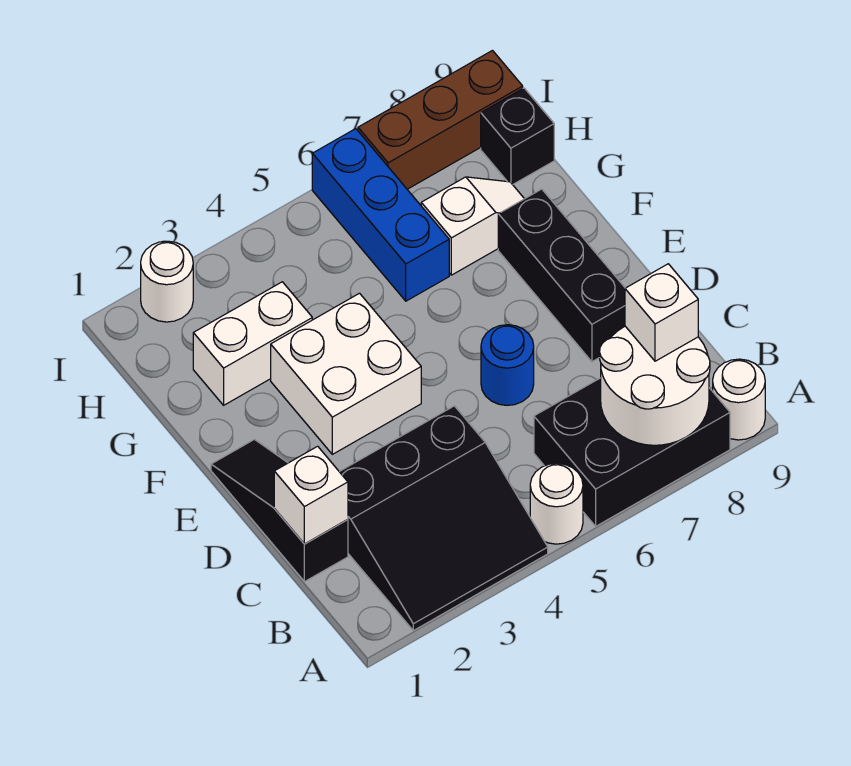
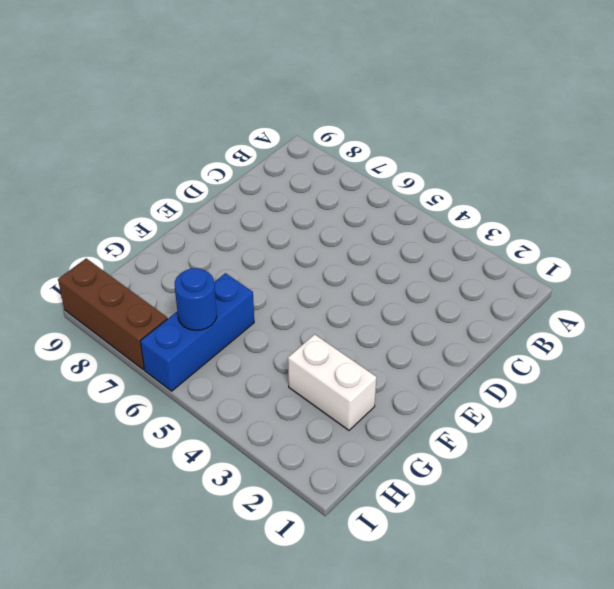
blue 1x1 round brick [175,268,217,330] -> blue 1x1 round brick moved to [481,325,534,405]
none -> black 3x3 slope [340,406,548,631]
none -> white 1x1 round brick [530,463,583,544]
none -> black 2x3 brick [534,378,730,526]

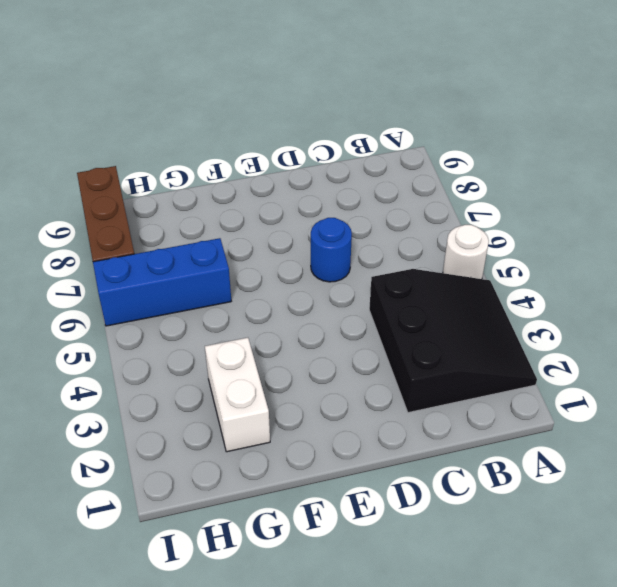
none -> black 2x3 brick [534,378,730,526]
none -> white 1x1 round brick [713,359,765,440]
none -> black 1x3 slope [211,439,348,582]

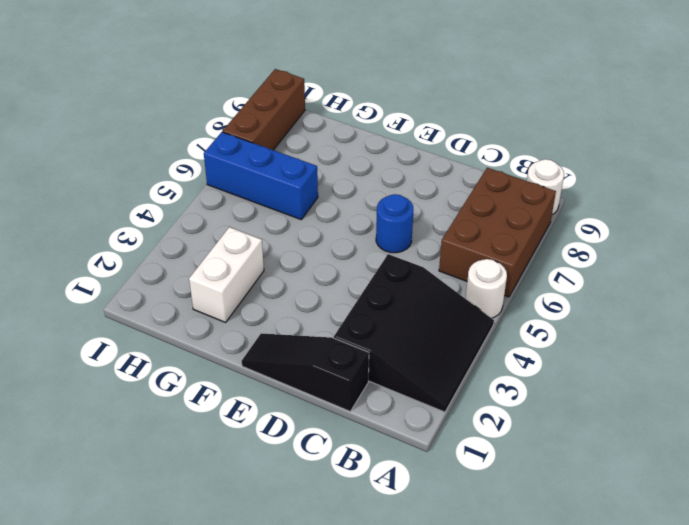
brown 2x3 brick [439,168,556,297] -> black 2x3 brick [534,378,730,526]
none -> black 1x3 brick [498,189,625,362]
none -> white 2x2 brick [271,293,421,454]
none -> white 1x2 slope [421,177,524,275]

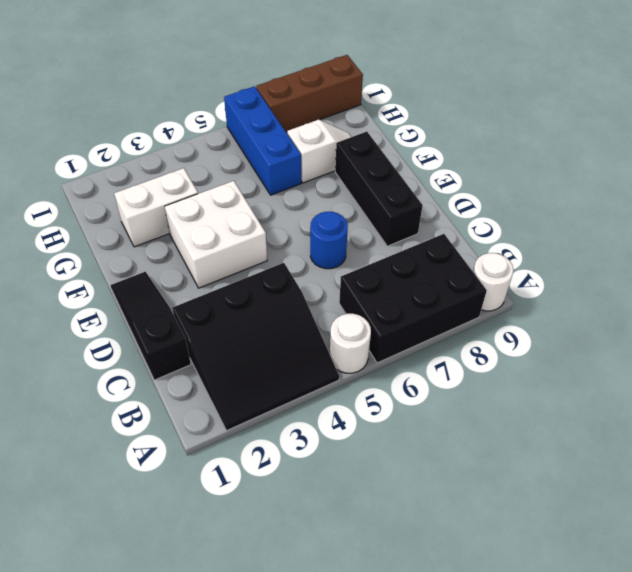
none -> black 1x1 brick [481,88,554,185]
none -> white 1x1 round brick [141,241,193,322]
none -> white 2x2 round brick [600,326,710,445]

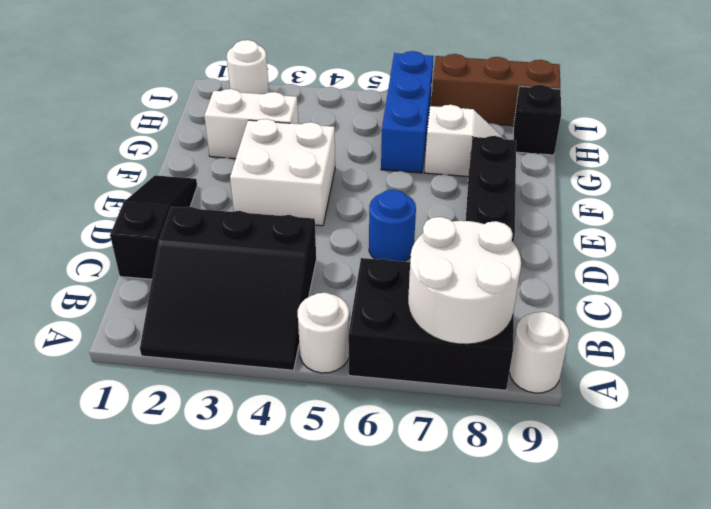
none -> white 1x1 brick [274,446,348,544]
none -> white 1x1 brick [625,264,698,361]

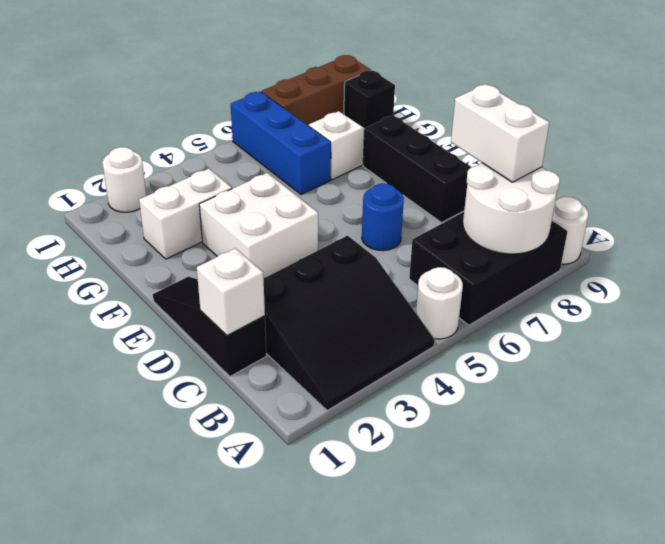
white 1x2 brick [451,84,549,182] -> white 1x1 brick [625,264,698,361]

